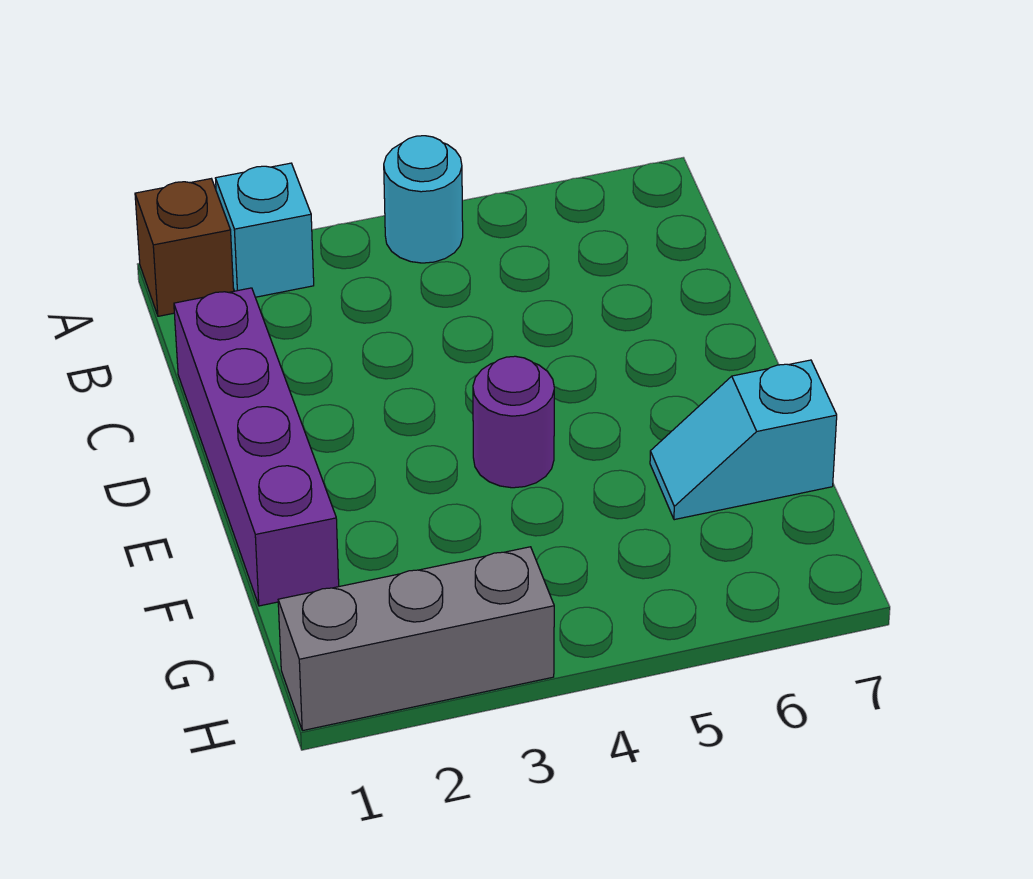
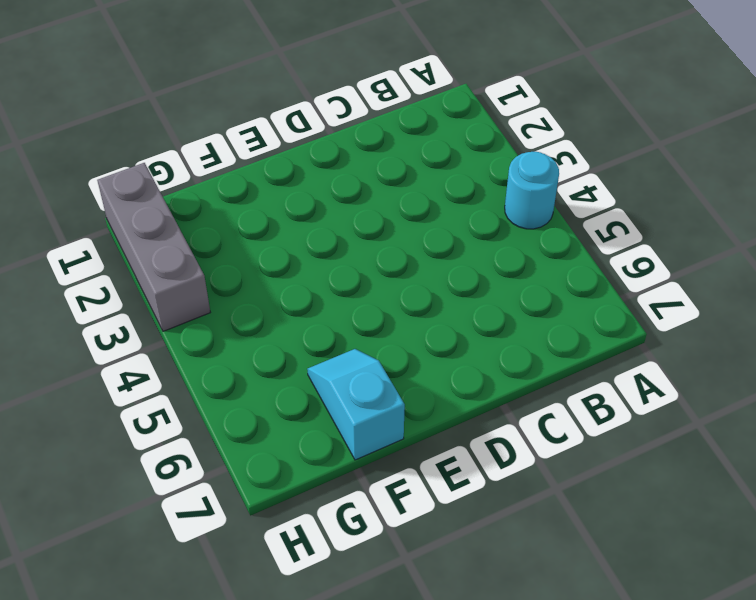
none -> brown 1x1 brick [135,179,234,316]
none -> cyan 1x1 brick [216,163,314,297]

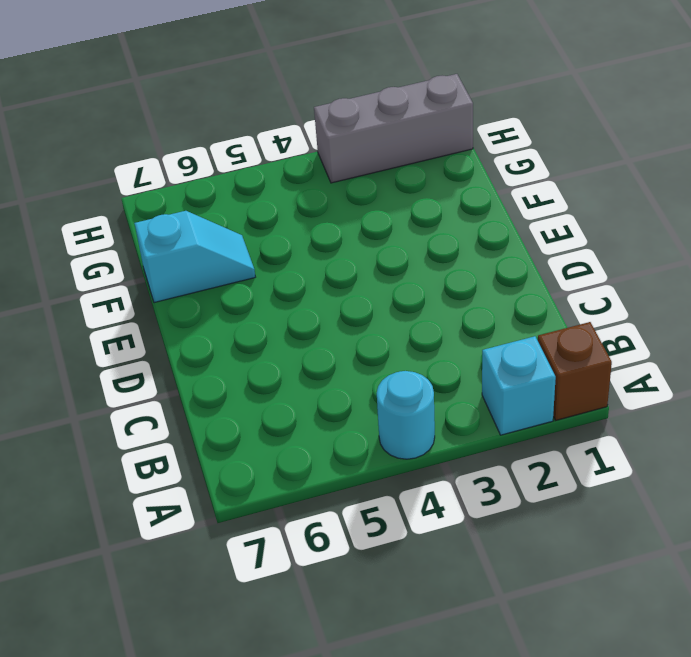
none -> purple 1x4 brick [174,288,339,606]
none -> purple 1x1 round brick [473,356,554,488]

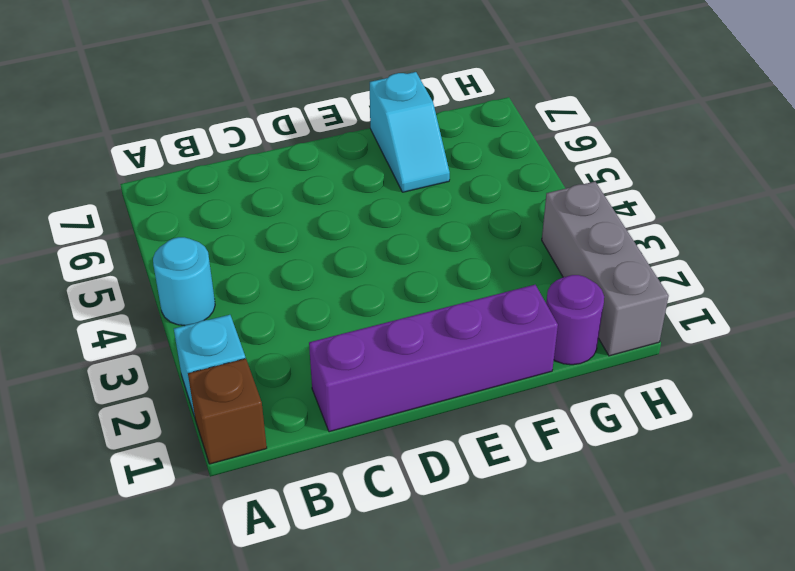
purple 1x1 round brick [546,275,604,365] -> purple 1x1 round brick moved to [473,356,554,488]

